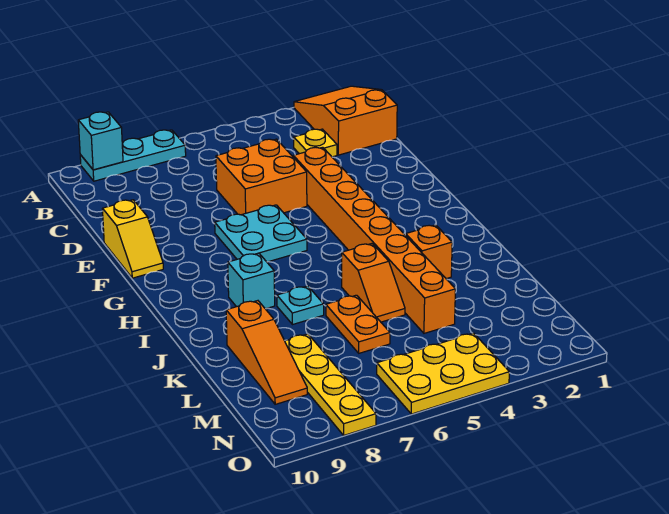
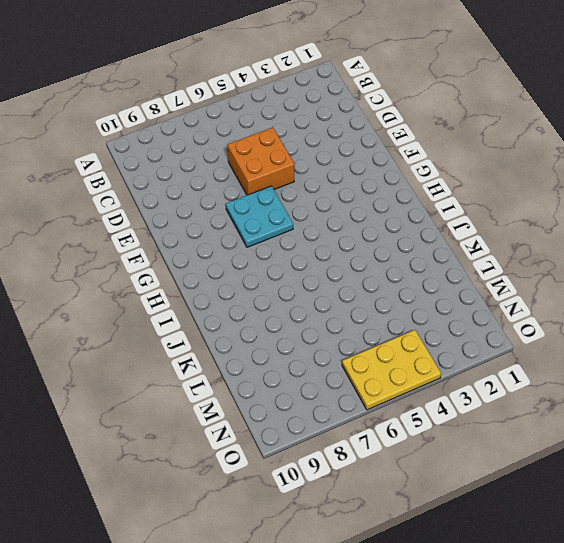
none -> orange 2x3 slope [294,86,397,155]
none -> cyan 1x3 plate [80,130,186,181]
none -> yellow 1x1 plate [294,129,337,157]

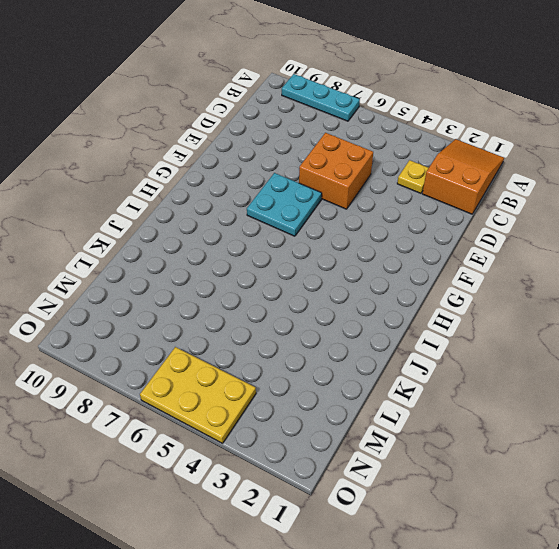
none -> orange 1x8 brick [293,147,456,333]
none -> yellow 1x2 slope [103,200,163,278]
none -> cyan 1x1 brick [228,253,275,309]

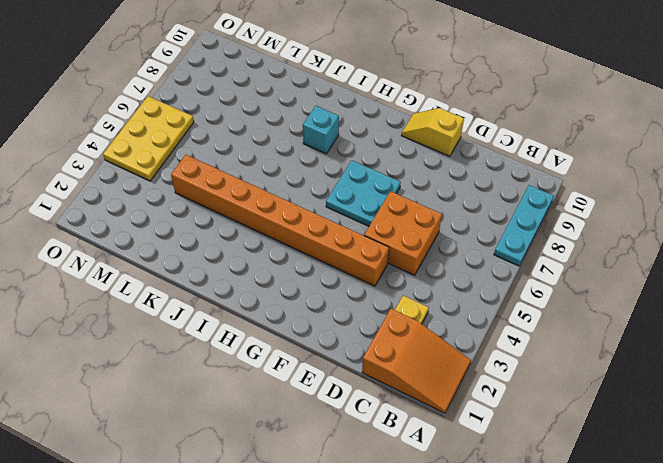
none -> orange 1x1 brick [406,225,452,279]
none -> orange 1x2 slope [342,244,405,322]
none -> cyan 1x1 plate [277,286,324,325]

